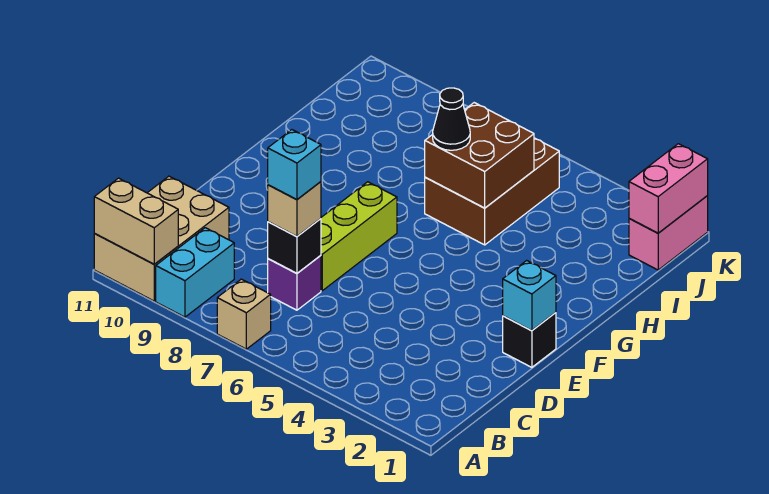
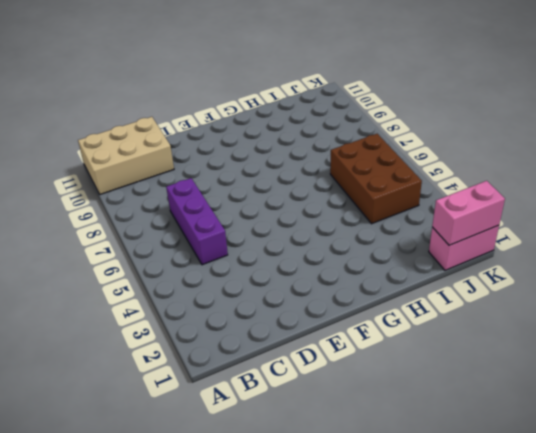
purple 1x3 brick [166,178,228,265] -> purple 1x1 brick [268,256,321,310]
brown 2x3 brick [330,134,422,224] -> brown 2x3 brick turned to [425,138,559,245]
none -> tan 1x1 brick [217,279,271,349]
none -> cyan 1x2 brick [156,228,234,317]
none -> lime 1x3 brick [321,182,397,291]

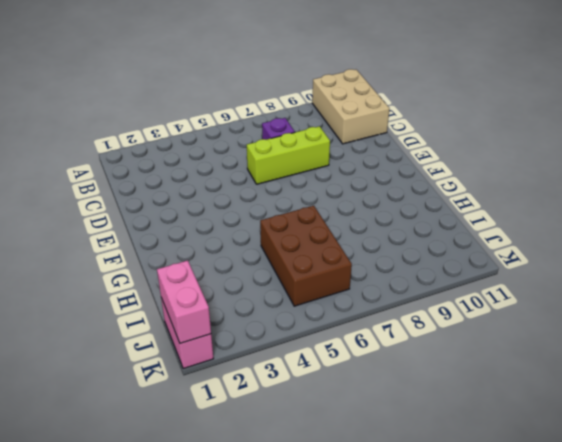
lime 1x3 brick [247,126,330,184] -> lime 1x3 brick turned to [321,182,397,291]
none -> tan 1x1 brick [217,279,271,349]
none -> cyan 1x2 brick [156,228,234,317]
none -> black 1x1 brick [503,312,556,367]

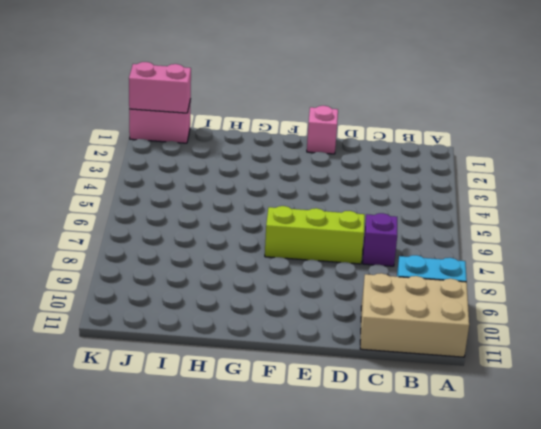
pink 1x1 brick [307,106,338,154] -> black 1x1 brick [503,312,556,367]
none -> tan 1x1 brick [217,279,271,349]
none -> brown 2x3 brick [425,138,559,245]
none -> tan 1x2 brick [94,178,178,264]

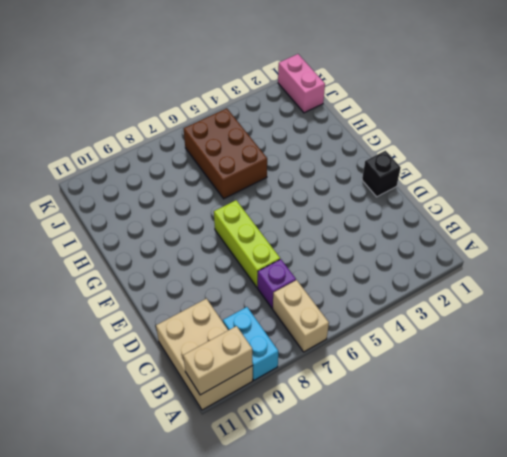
tan 1x2 brick [273,280,329,352] -> tan 1x1 brick [217,279,271,349]
none -> black 1x1 brick [268,219,321,273]
none -> cyan 1x1 brick [503,260,556,331]
none -> brown 2x2 brick [425,103,534,208]

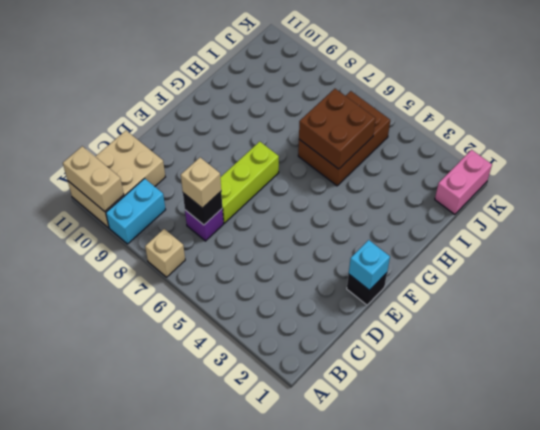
none -> pink 1x2 brick [629,144,708,233]
none -> black 1x1 cone [433,88,470,150]
none -> cyan 1x1 brick [268,130,321,200]

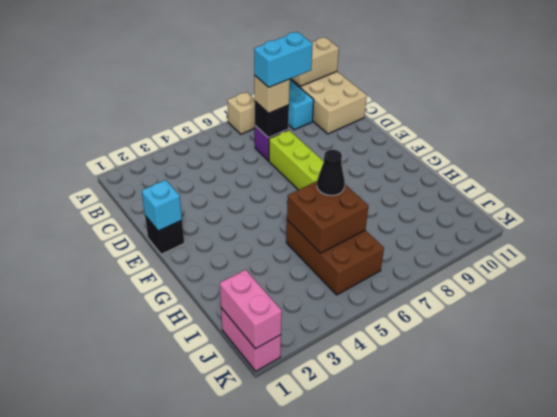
cyan 1x2 brick [254,32,313,87] -> cyan 1x1 brick [268,130,321,200]

